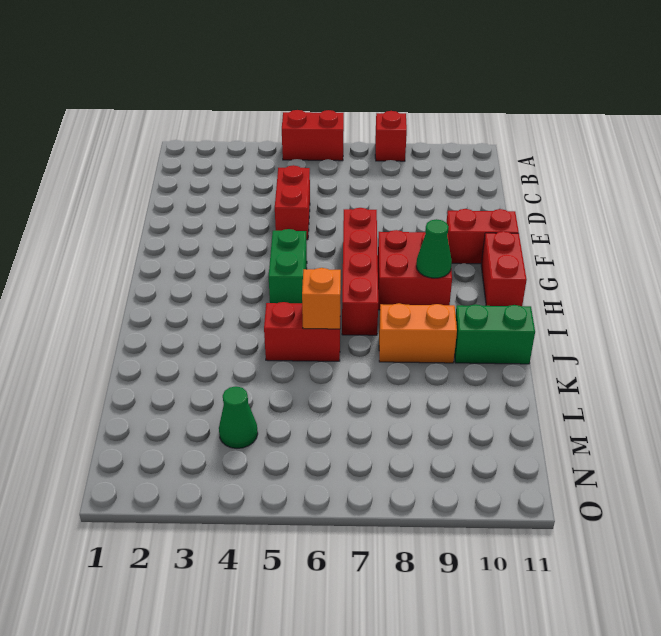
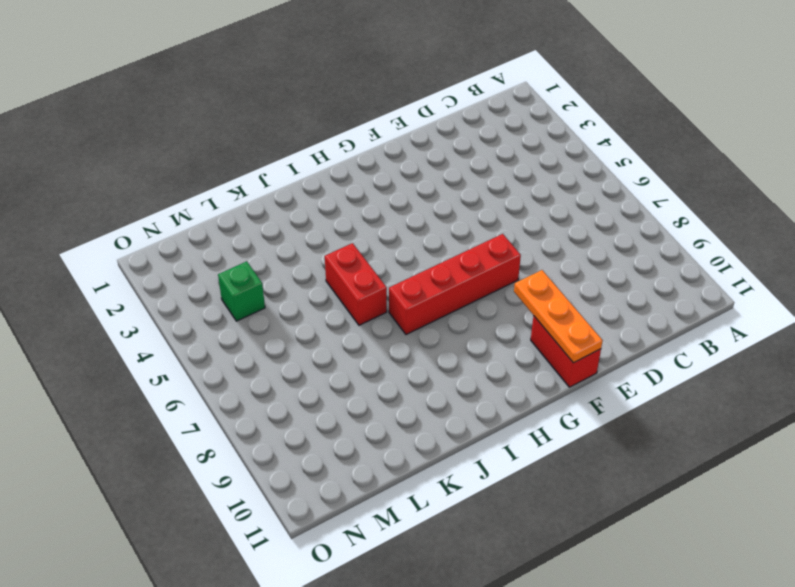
orange 1x3 plate [514,270,603,363] -> none
green 1x1 brick [218,261,265,321] -> green 1x1 cone [219,386,258,448]
none -> red 1x2 brick [282,110,344,161]
none -> red 1x1 brick [375,111,407,161]
none -> red 1x2 brick [275,165,310,240]

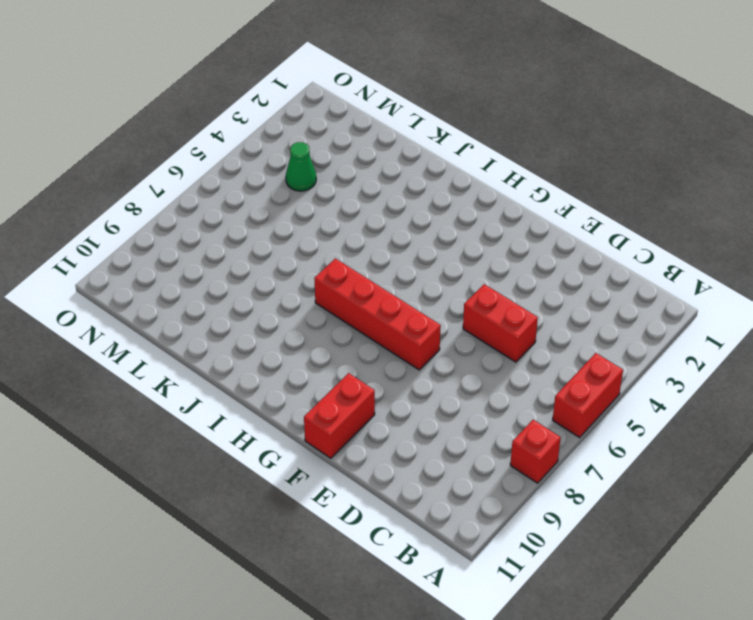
none -> green 1x2 brick [269,229,307,303]
none -> red 2x2 brick [378,230,452,310]
none -> red 1x2 brick [481,231,527,306]

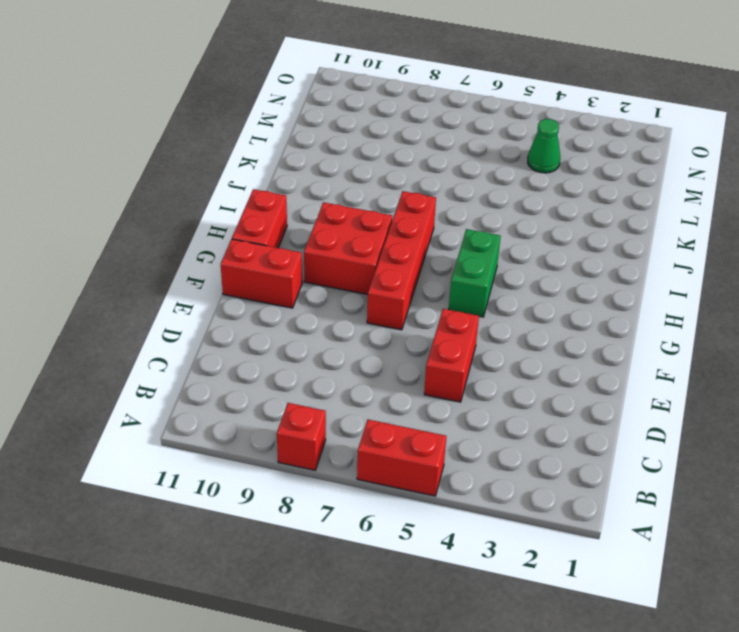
none -> red 1x2 brick [264,302,340,361]
none -> orange 1x2 brick [379,303,457,363]
none -> green 1x2 brick [454,304,535,364]

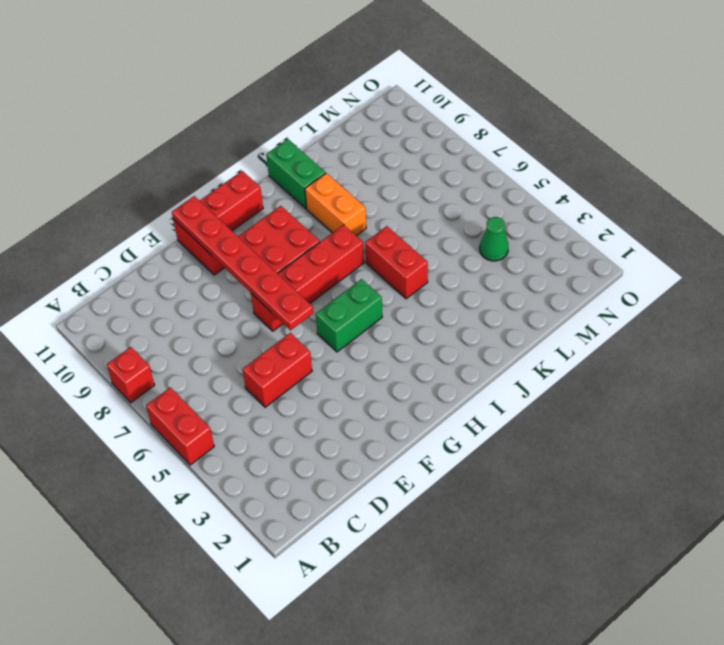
red 1x6 plate [172,196,313,330] -> none
none -> green 1x1 cone [416,219,452,278]
none -> orange 1x1 brick [302,268,341,329]

